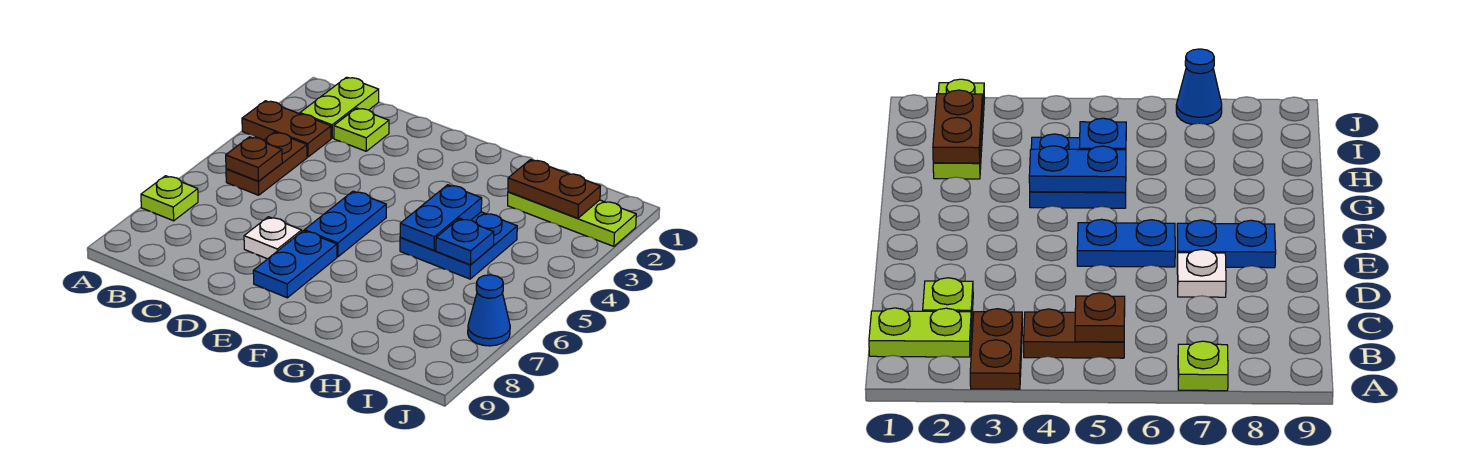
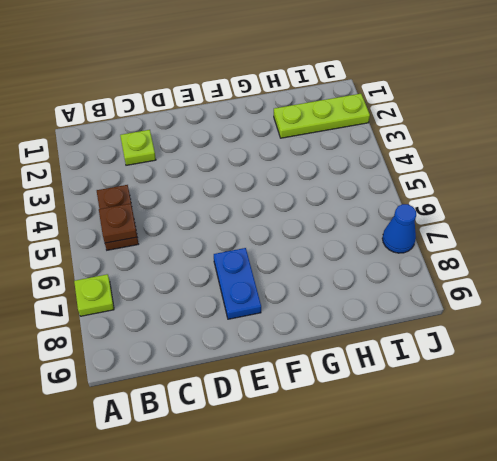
none -> brown 1x2 plate [242,101,331,157]
none -> lime 1x2 plate [300,77,379,138]
none -> white 1x1 plate [244,217,302,259]

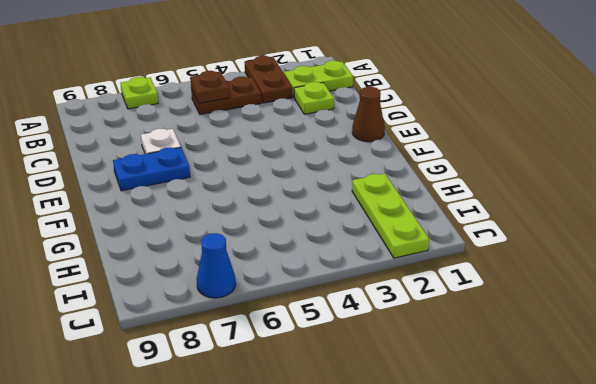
brown 1x1 cone [352,87,385,142] -> none
none -> blue 1x2 plate [304,191,386,257]
none -> blue 2x2 plate [400,212,517,279]
none -> blue 1x2 plate [400,185,482,250]

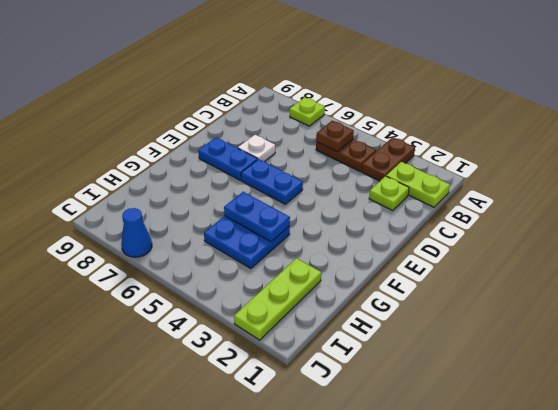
none -> brown 1x2 plate [508,160,600,218]
none -> blue 1x1 plate [436,218,494,265]

